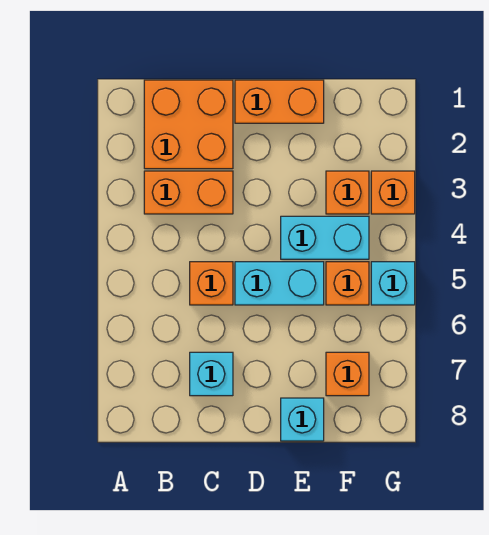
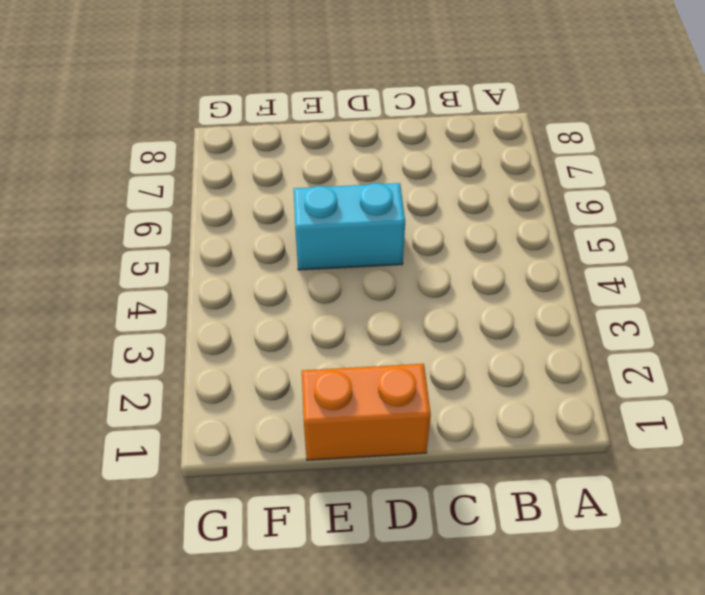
none -> orange 2x2 brick [144,80,233,169]
none -> orange 1x2 brick [144,171,233,214]
none -> orange 1x1 brick [190,262,233,305]

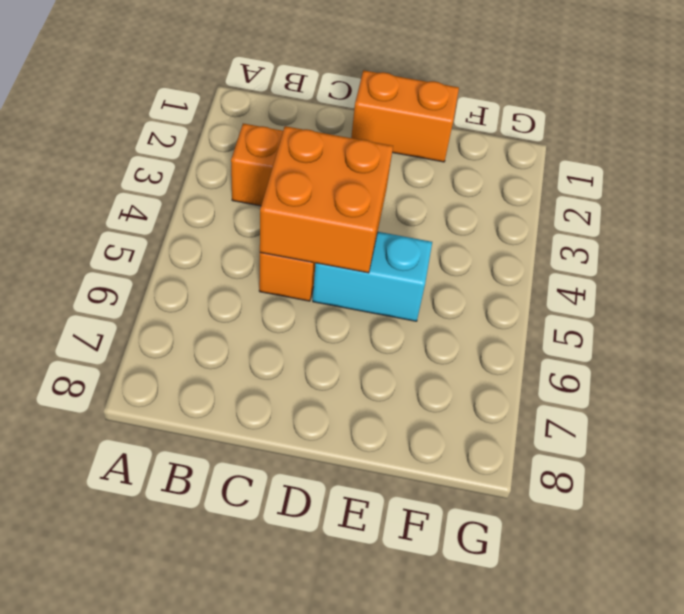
orange 2x2 brick [260,126,393,273] -> orange 2x2 brick moved to [144,80,233,169]
none -> cyan 1x1 brick [190,352,233,396]
none -> cyan 1x2 brick [281,216,369,259]
none -> cyan 1x1 brick [281,398,324,441]

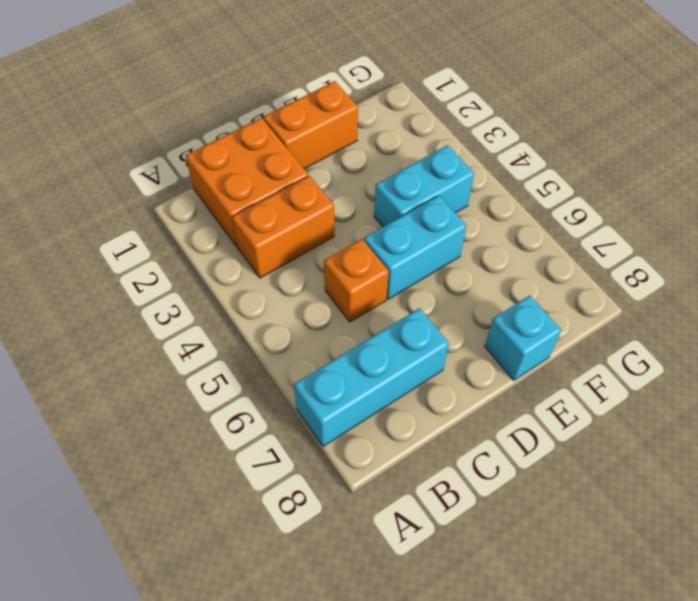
cyan 1x3 brick [294,308,449,446] -> cyan 1x1 brick [190,352,233,396]
none -> orange 1x1 brick [326,171,369,214]
none -> orange 1x1 brick [326,262,369,305]
none -> orange 1x1 brick [326,352,369,396]

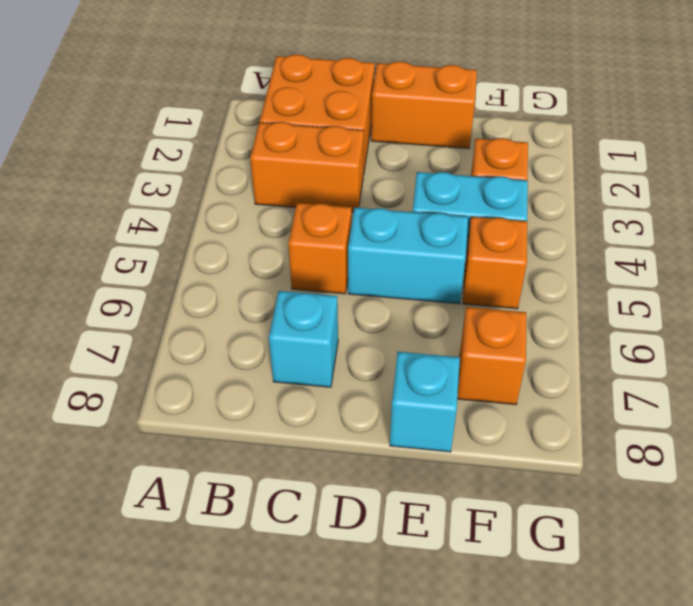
none -> orange 1x1 brick [371,171,415,214]
none -> cyan 1x1 brick [371,262,415,305]

